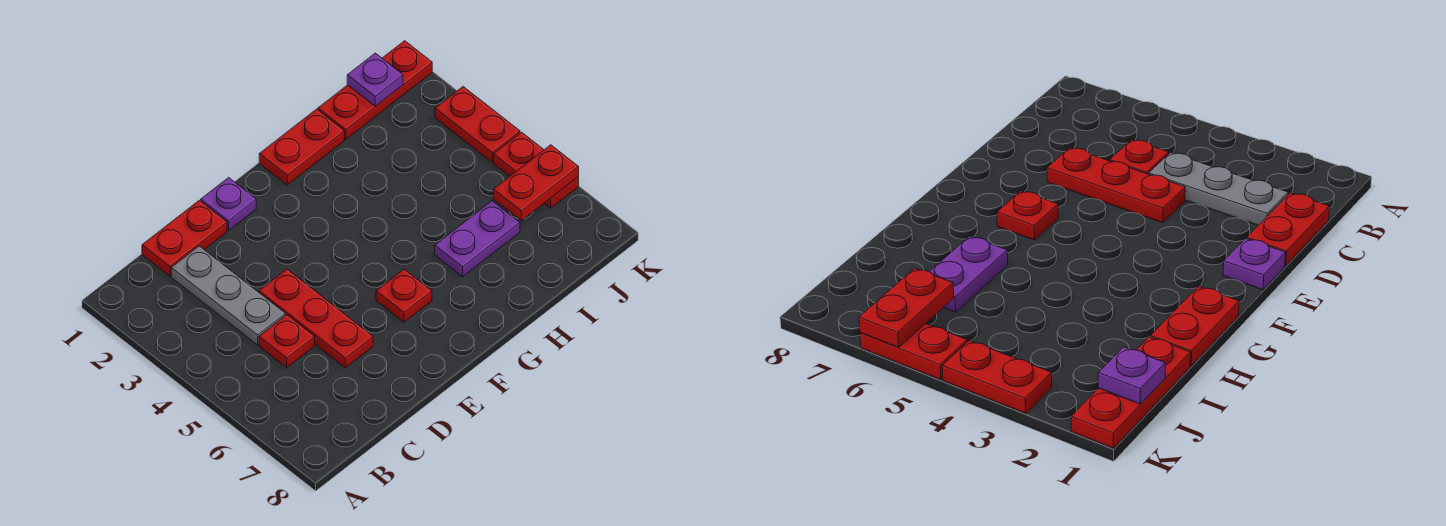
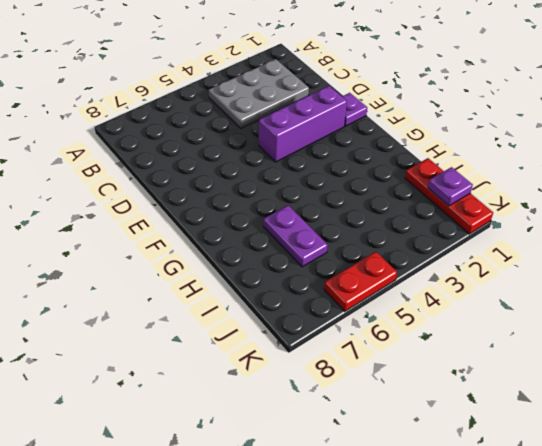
grey 2x3 plate [209,59,309,128] -> grey 1x3 plate [171,246,285,345]
purple 1x3 brick [259,86,347,162] -> none
none -> red 1x2 plate [142,200,227,276]
none -> red 1x1 plate [259,315,315,368]
none -> red 1x3 plate [259,269,373,368]

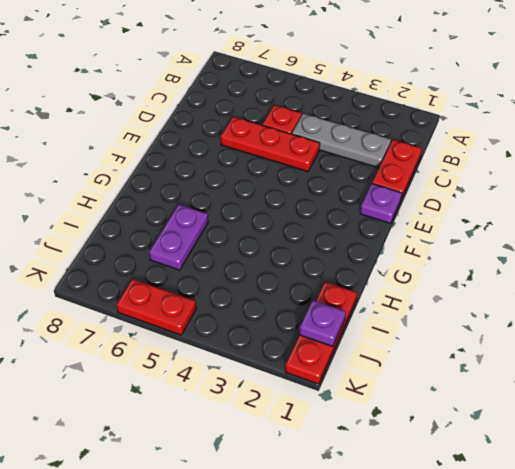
none -> red 1x1 plate [376,269,432,322]
none -> red 1x2 plate [259,109,344,185]
none -> red 1x2 plate [435,87,520,162]

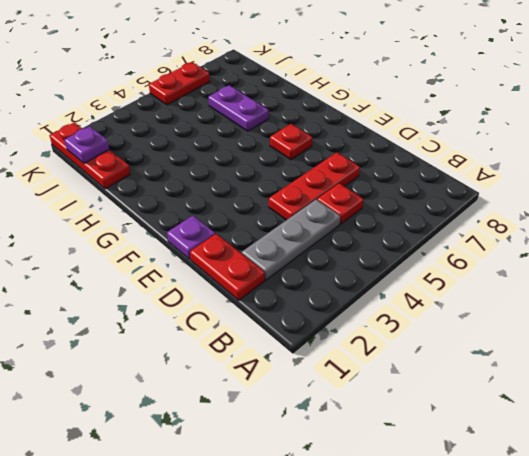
none -> red 1x2 plate [259,109,344,185]
none -> red 1x2 plate [435,87,520,162]
none -> red 1x2 plate [493,145,579,221]

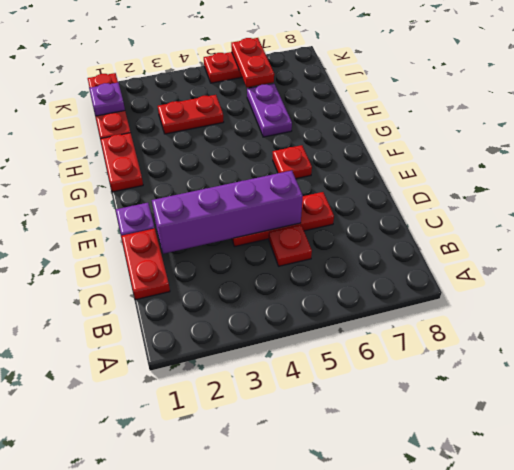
purple 1x4 brick [152,171,303,254] -> none
red 1x2 plate [158,95,224,134] -> red 1x2 plate moved to [435,87,520,162]
none -> grey 1x3 plate [171,246,285,345]

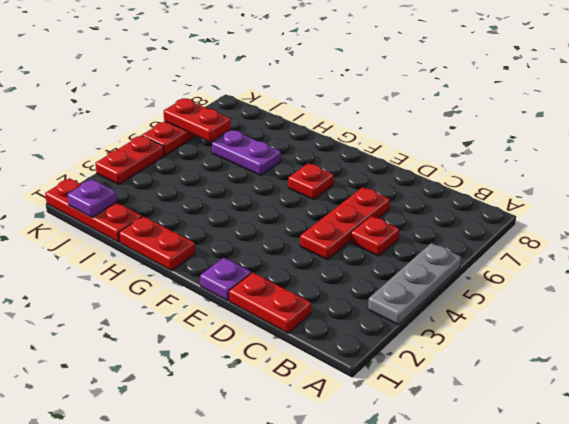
grey 1x3 plate [368,243,461,325] -> grey 1x3 plate moved to [171,246,285,345]

